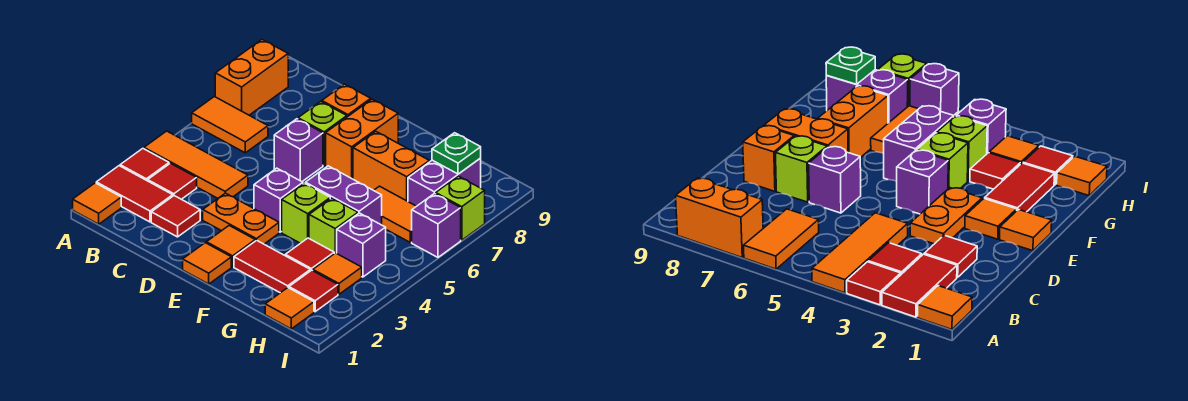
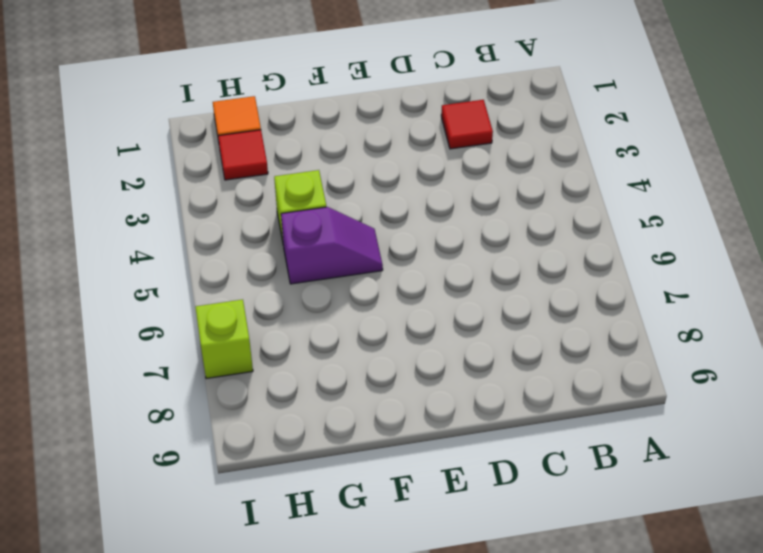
purple 1x2 slope [281,207,383,284] -> purple 1x2 brick [305,166,382,225]
none -> orange 1x1 tile [73,183,121,224]
none -> red 1x2 tile [96,166,173,222]
none -> red 1x1 tile [120,149,169,181]
none -> orange 1x3 tile [144,131,248,198]

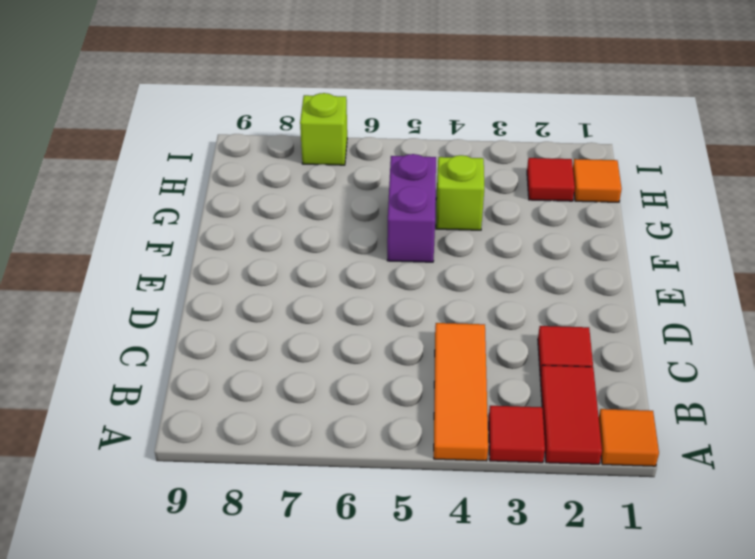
none -> orange 1x2 tile [192,97,268,153]
none -> orange 1x2 brick [215,40,288,115]
none -> red 1x1 tile [148,163,197,199]
none -> orange 1x2 plate [203,193,279,244]

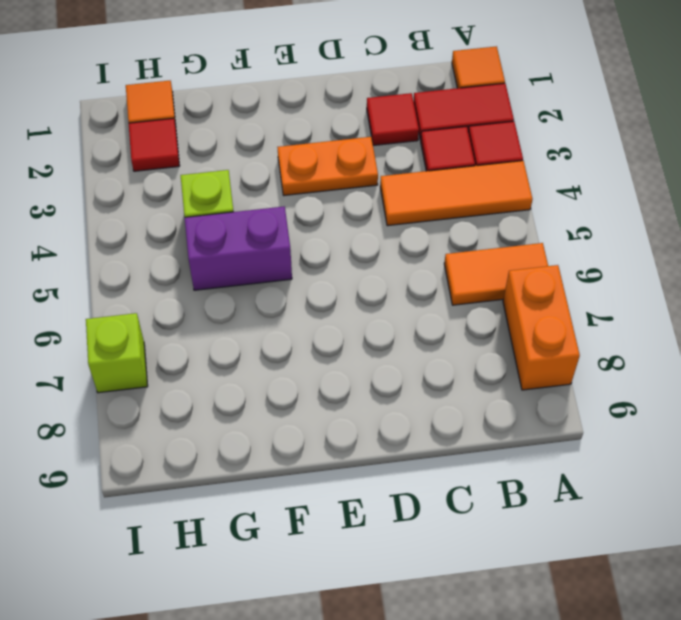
none -> purple 1x1 brick [274,119,323,182]
none -> lime 1x1 brick [298,102,347,165]
none -> orange 1x1 brick [322,84,371,117]
none -> orange 1x1 tile [183,243,231,284]

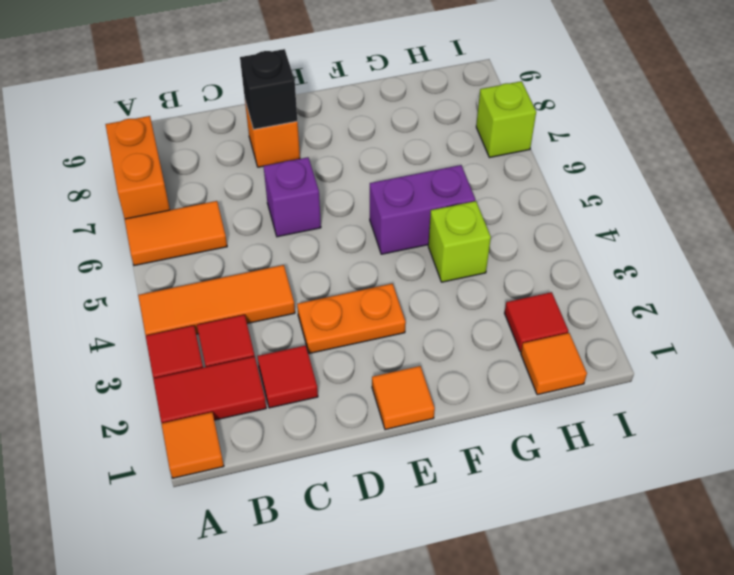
black 1x1 brick [240,49,297,129] -> none
none -> lime 1x1 brick [298,102,347,165]
none -> orange 1x1 tile [206,226,255,267]
none -> purple 1x1 brick [254,168,303,232]
none -> orange 1x2 brick [326,99,398,179]

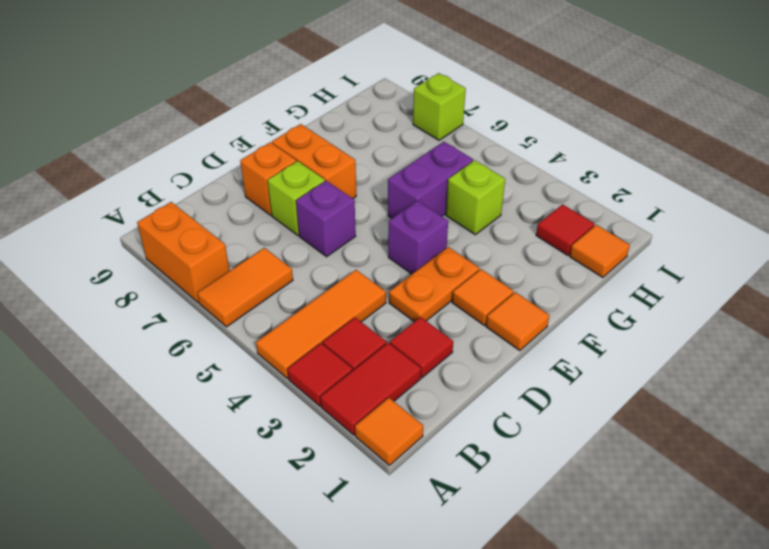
none -> red 1x2 tile [234,240,310,293]
none -> lime 1x1 brick [282,183,330,243]
none -> orange 1x2 brick [353,131,429,201]
none -> red 1x1 tile [285,238,334,271]

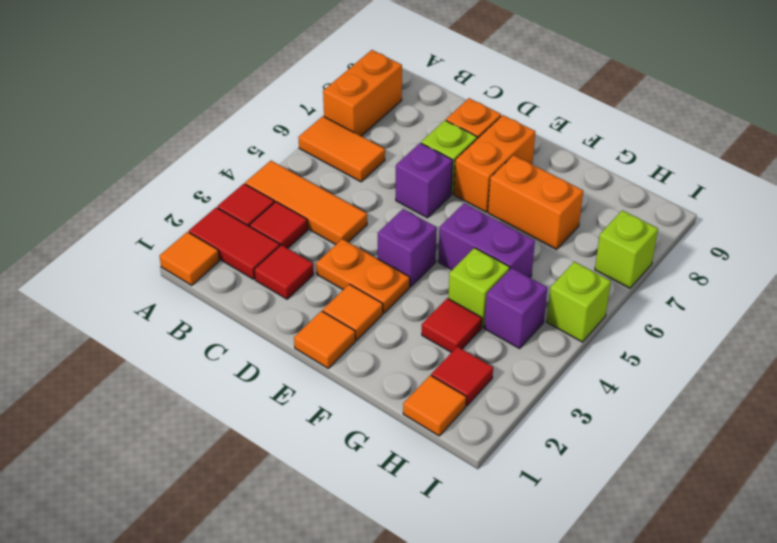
lime 1x1 brick [547,262,611,342] -> lime 1x1 brick moved to [282,183,330,243]
none -> red 1x2 tile [234,240,310,293]
none -> orange 1x2 tile [374,186,416,243]
none -> orange 1x1 tile [313,253,362,294]
none -> purple 1x2 brick [408,158,481,206]

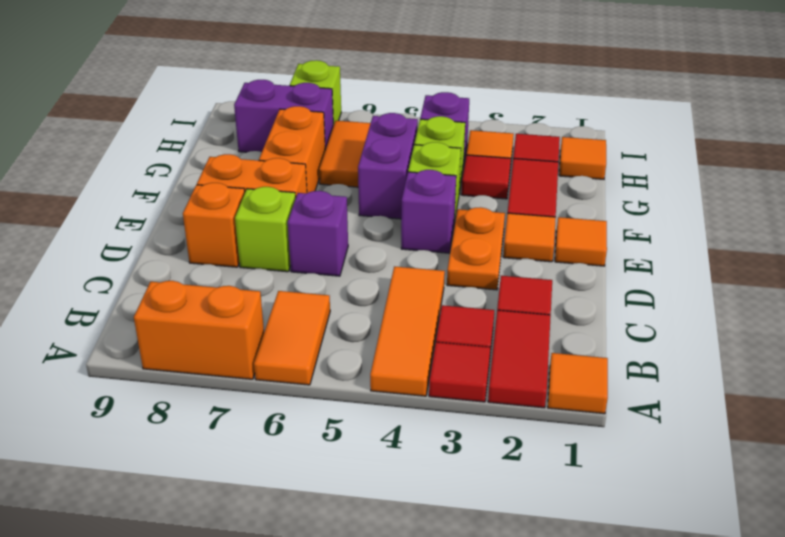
none -> purple 1x1 brick [412,193,461,257]
none -> green 1x1 plate [432,133,481,174]

